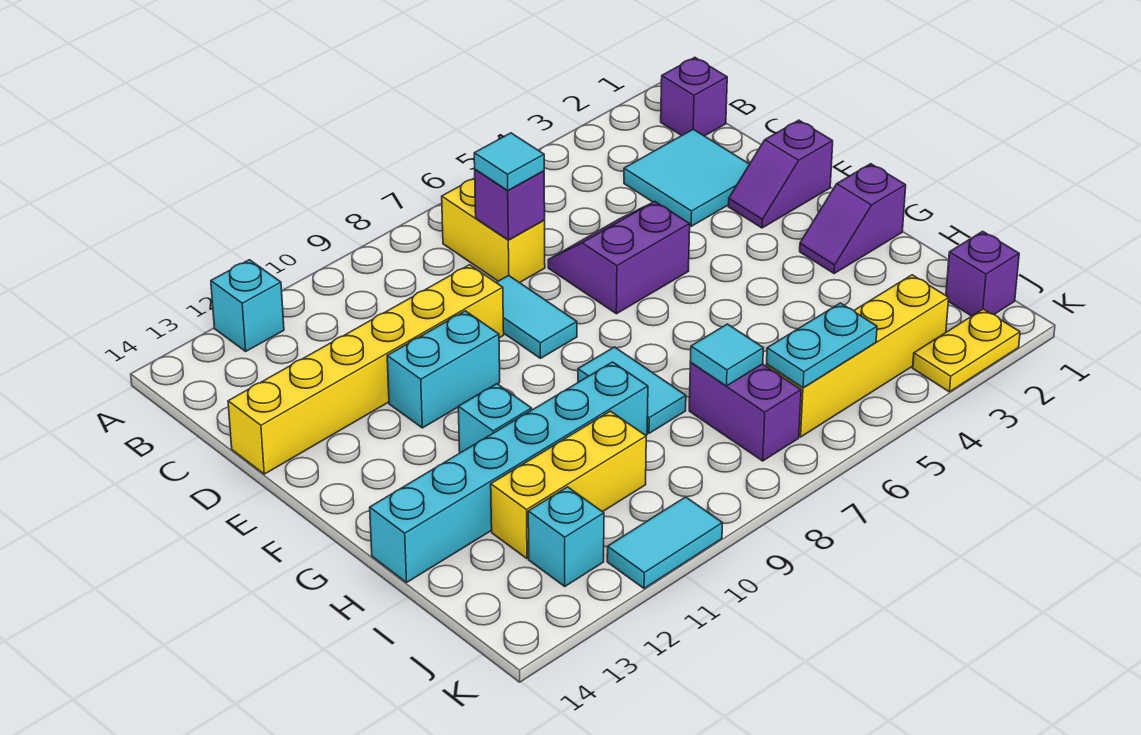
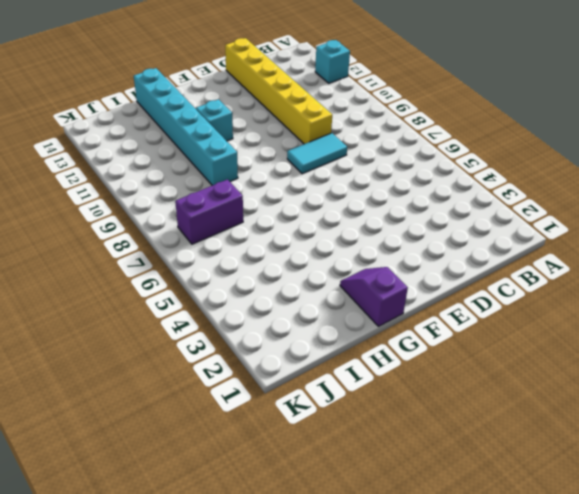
none -> purple 1x1 brick [661,57,727,136]
none -> yellow 1x2 brick [442,178,545,283]
none -> cyan 2x2 tile [624,129,749,226]

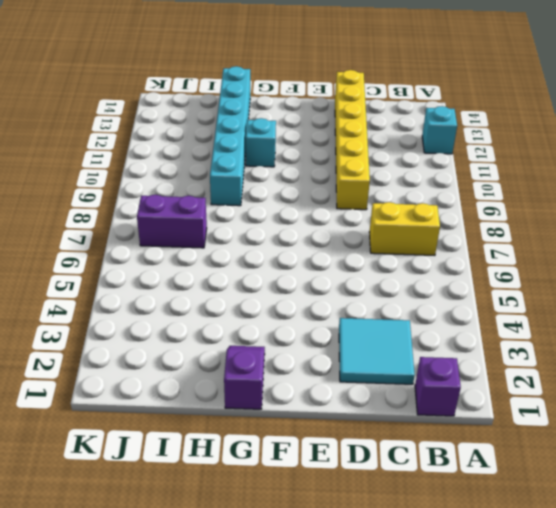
none -> purple 2x2 slope [548,202,690,314]
none -> cyan 1x2 tile [496,275,577,358]
none -> purple 1x2 slope [728,120,833,228]

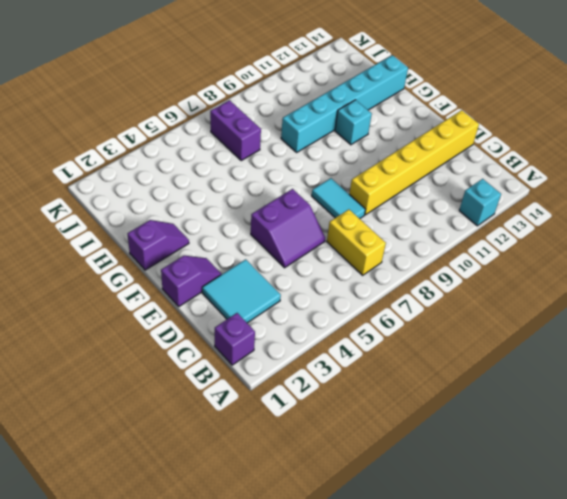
none -> cyan 1x2 brick [387,311,500,428]
none -> cyan 1x2 tile [578,347,686,433]
none -> yellow 1x3 brick [491,411,646,559]

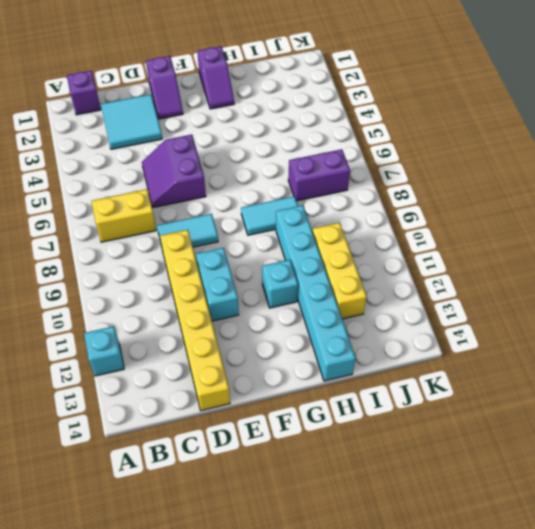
none -> purple 1x1 brick [946,231,1019,316]
none -> yellow 1x4 brick [766,275,949,437]
none -> cyan 1x1 brick [528,487,604,586]

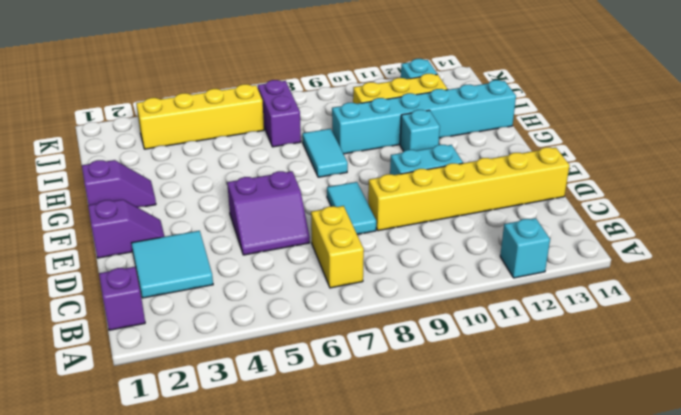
none -> purple 1x1 brick [946,231,1019,316]
none -> yellow 1x2 plate [913,309,1020,392]
none -> cyan 1x2 tile [607,497,723,588]

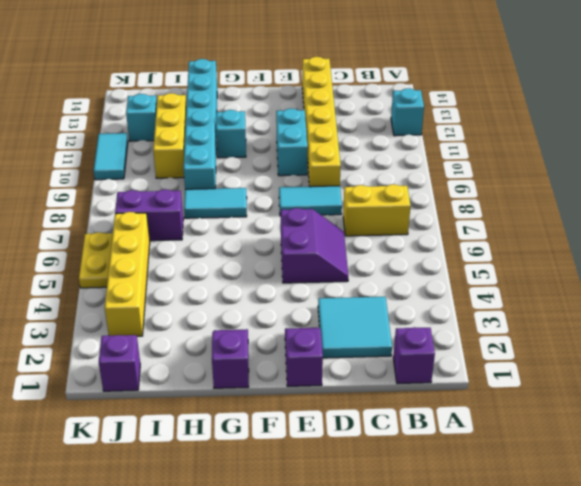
yellow 1x2 plate [79,232,113,288] -> yellow 1x2 plate moved to [913,309,1020,392]
none -> purple 1x1 brick [475,170,545,240]
none -> cyan 1x1 tile [690,324,763,386]
none -> cyan 1x2 plate [767,303,877,388]

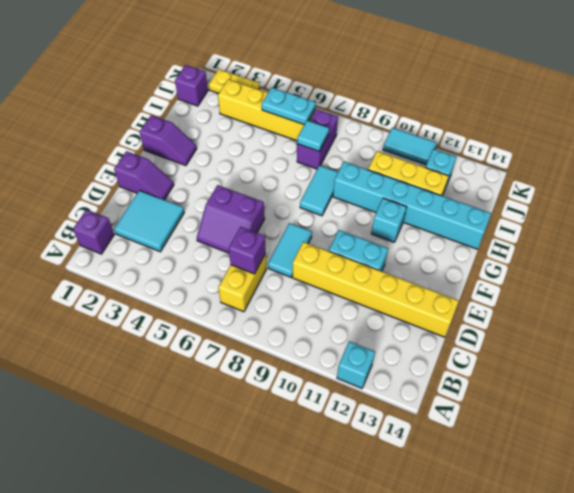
none -> cyan 1x1 tile [474,133,544,190]

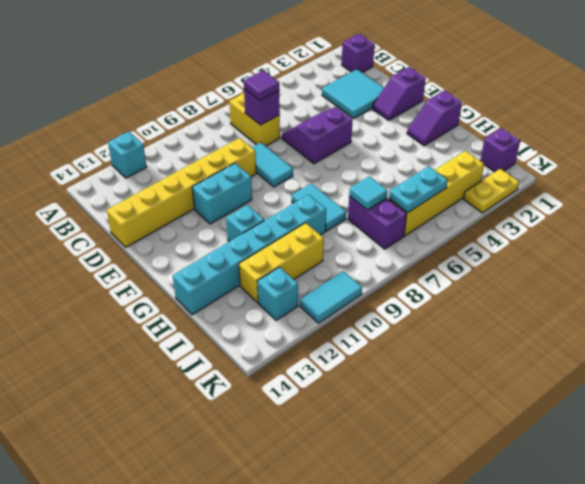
purple 1x1 tile [244,70,279,100] -> cyan 1x1 tile [474,133,544,190]

